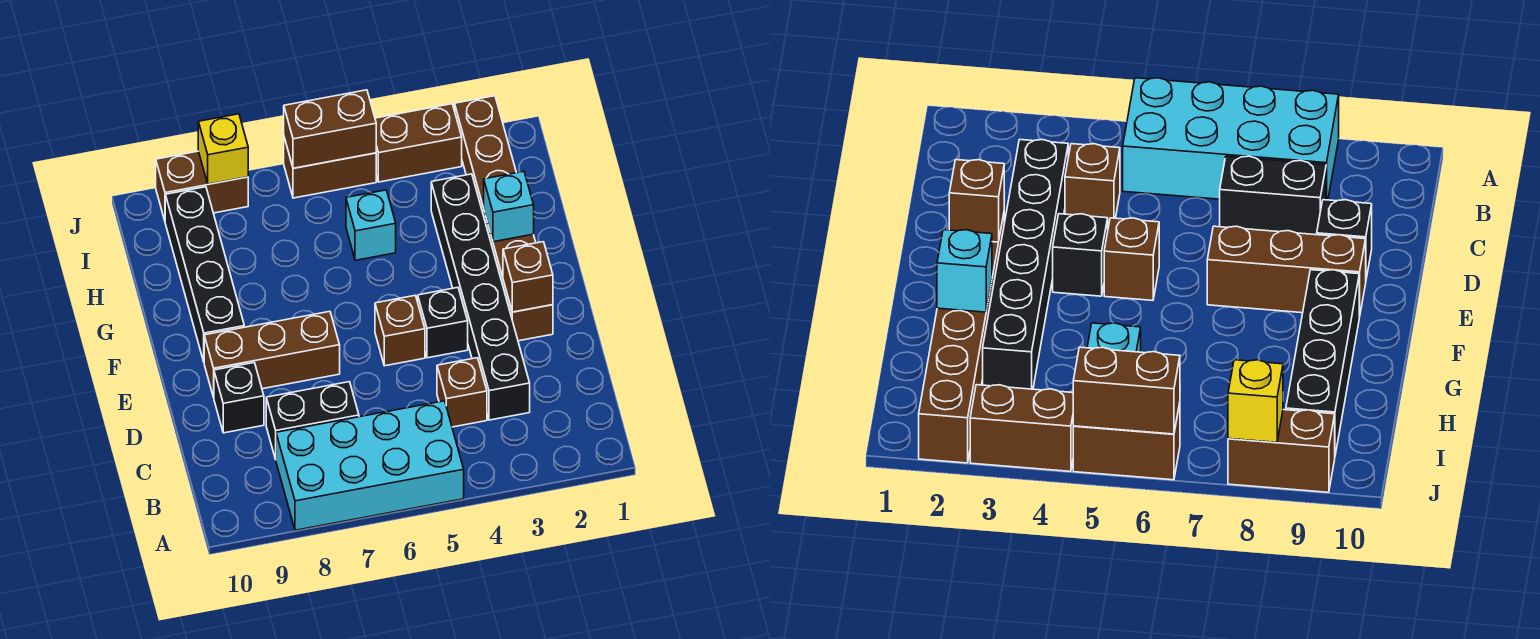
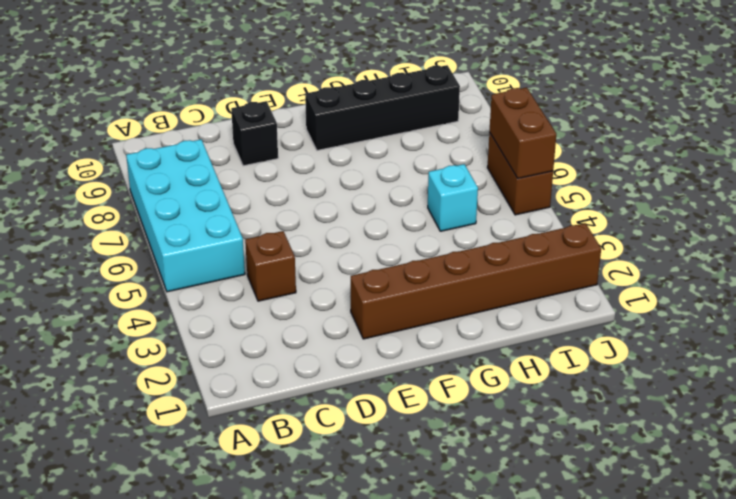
none -> black 1x6 brick [431,174,530,420]
none -> black 1x2 brick [266,382,359,459]
none -> black 1x1 brick [418,288,468,358]

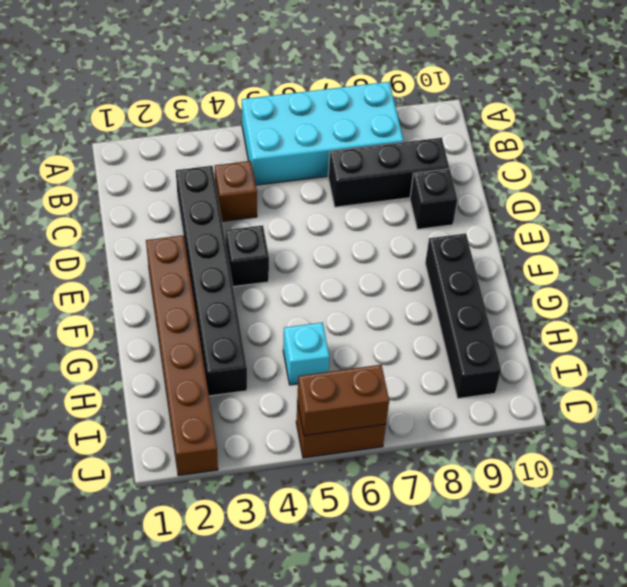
black 1x3 brick [328,138,449,207] -> black 1x2 brick [266,382,359,459]
none -> brown 1x1 brick [375,296,425,366]
none -> brown 1x3 brick [204,311,340,397]
none -> brown 1x2 brick [375,104,462,182]

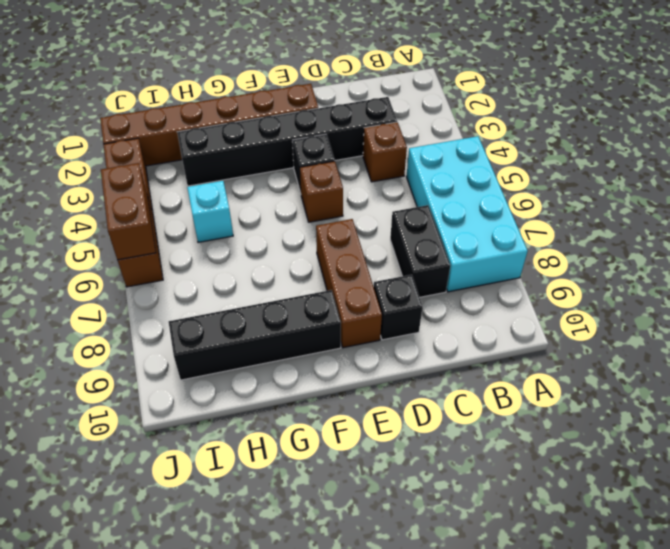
none -> brown 1x2 brick [156,151,248,220]
none -> brown 1x1 brick [503,242,553,312]
none -> cyan 1x1 brick [484,171,534,242]

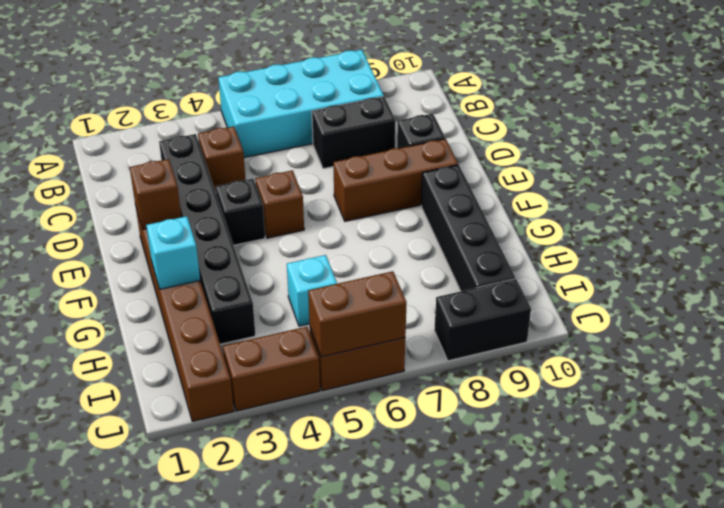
black 1x2 brick [434,279,531,361] -> brown 1x2 brick [156,151,248,220]
none -> yellow 1x1 brick [198,114,248,184]

